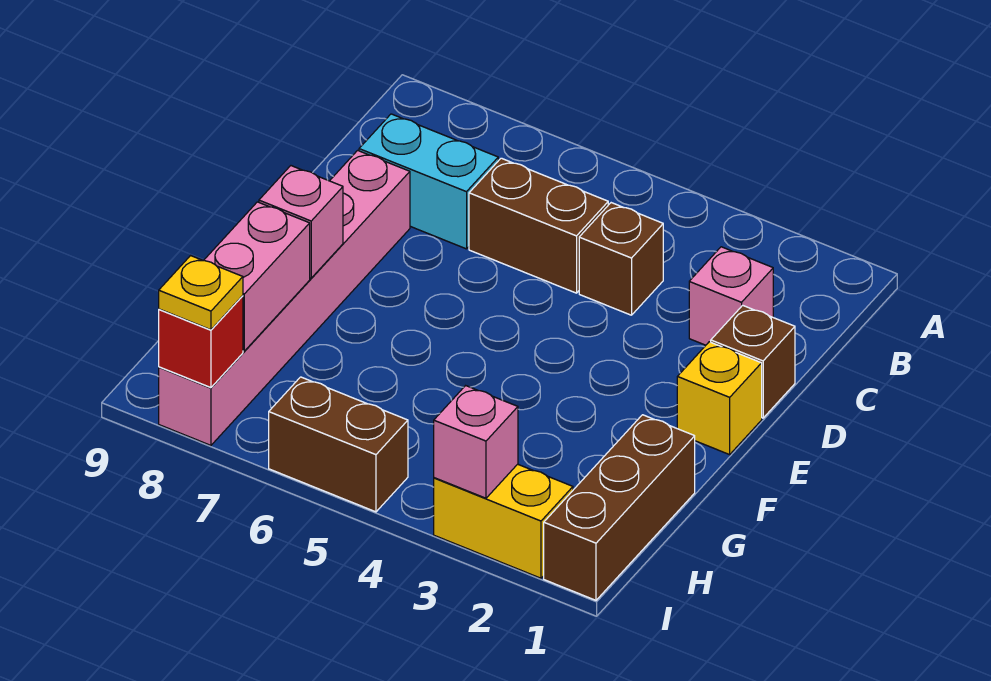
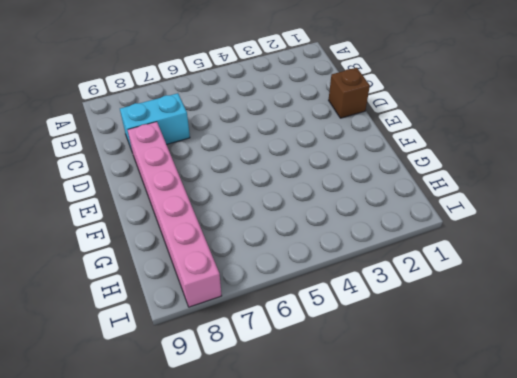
none -> pink 1x1 brick [689,247,773,345]
none -> brown 1x1 brick [579,203,663,315]
none -> brown 1x2 brick [469,158,608,293]

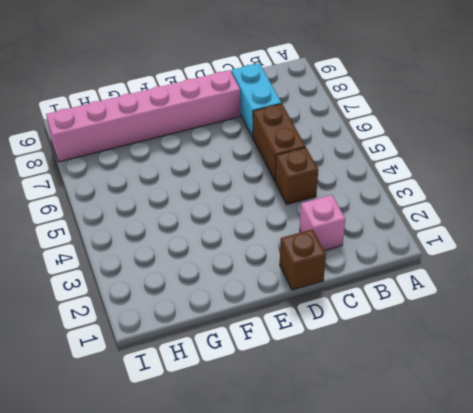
none -> yellow 1x1 brick [677,342,762,455]
none -> brown 1x3 brick [544,415,695,600]
none -> yellow 1x2 brick [434,464,573,578]

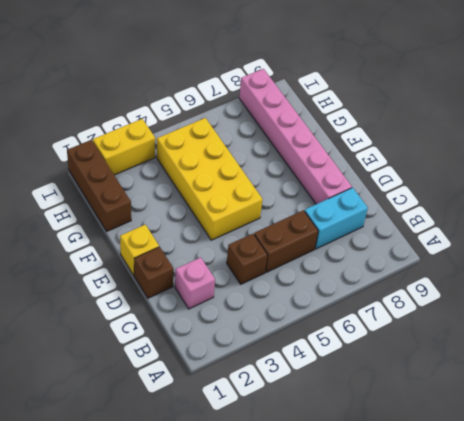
yellow 2x4 brick [157,118,263,240] -> none
none -> brown 1x2 brick [269,377,408,512]
none -> pink 1x1 brick [259,166,343,278]
none -> pink 1x2 brick [204,202,310,351]

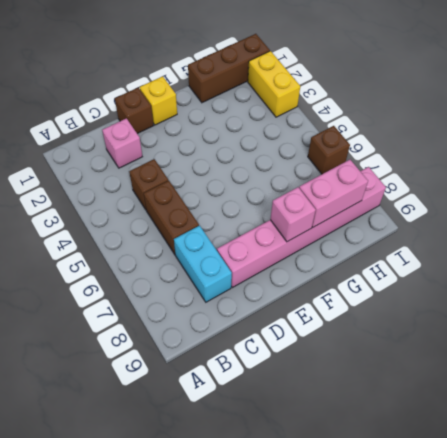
brown 1x1 brick [308,126,350,174] -> brown 1x2 brick [269,377,408,512]
none -> pink 1x1 brick [434,386,518,498]
none -> red 1x1 brick [159,296,243,388]
none -> yellow 1x1 plate [159,256,243,330]

